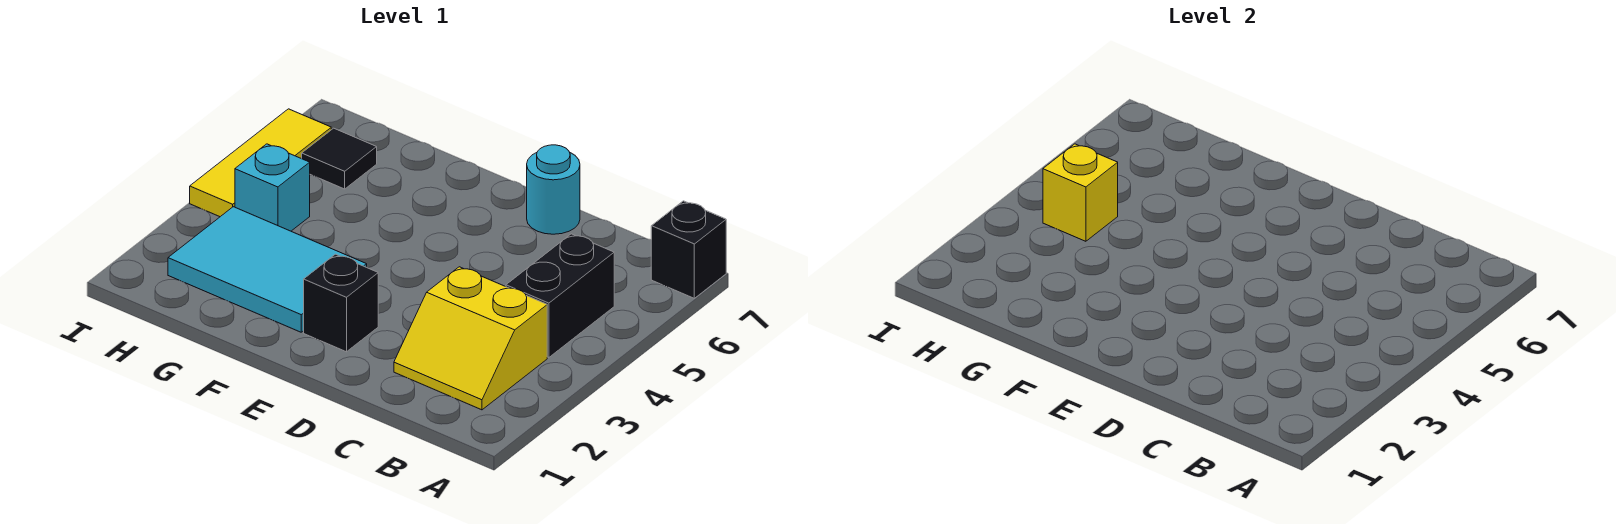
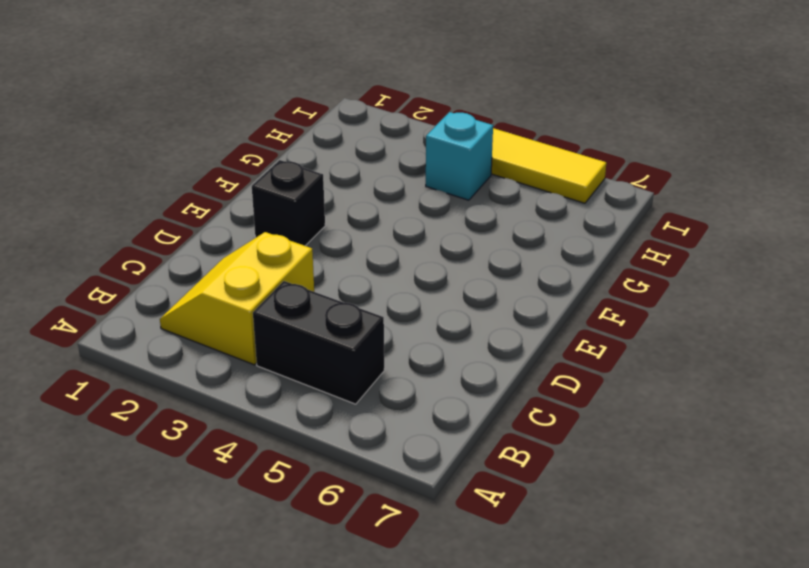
none -> black 1x1 brick [651,201,726,298]
none -> cyan 1x1 round brick [527,145,580,234]

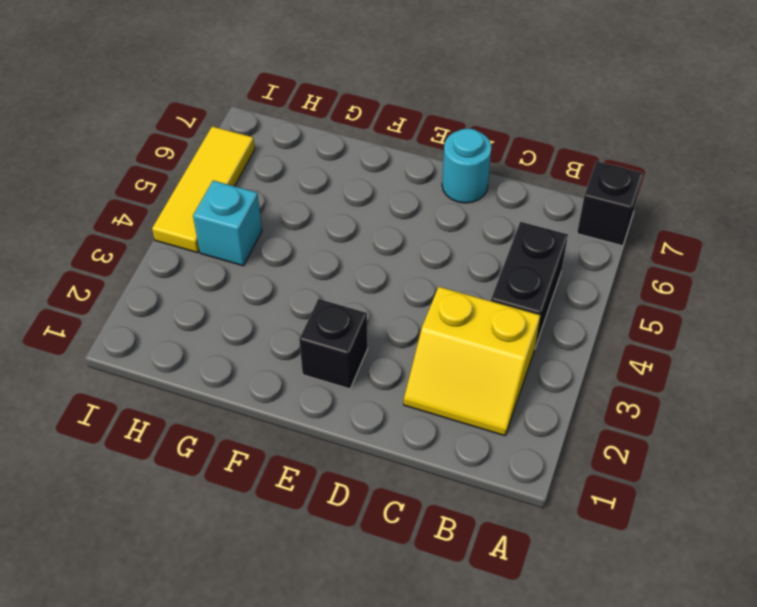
none -> cyan 2x3 tile [168,207,367,332]
none -> black 1x1 tile [302,128,377,189]

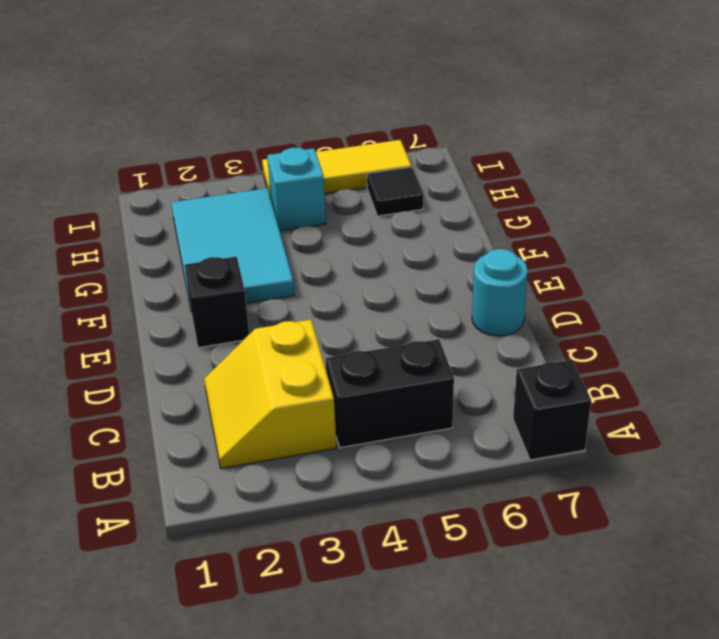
none -> yellow 1x1 brick [1043,144,1118,241]

